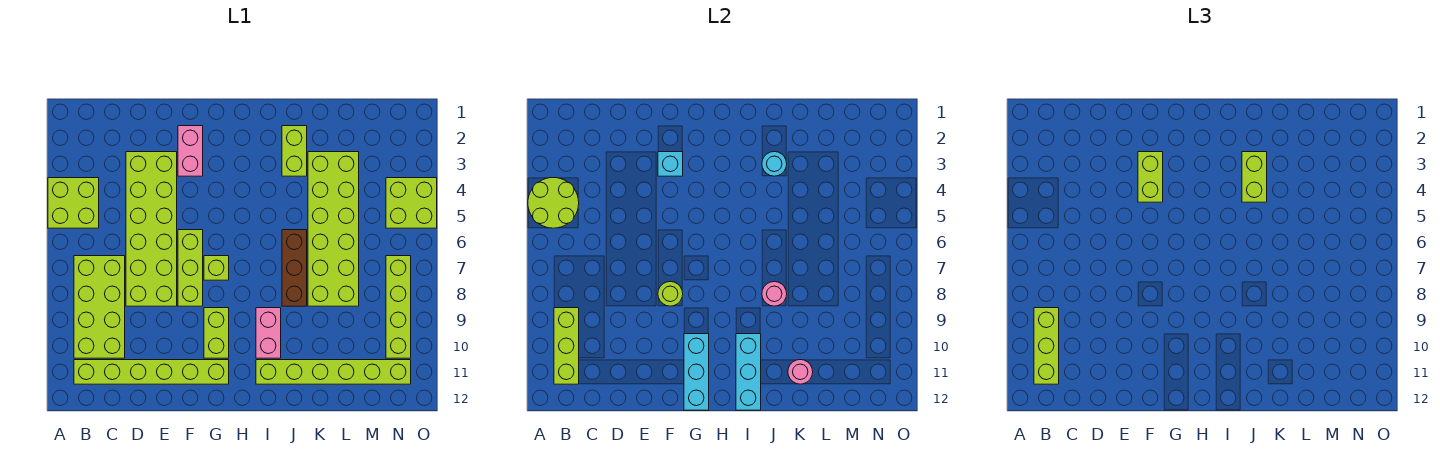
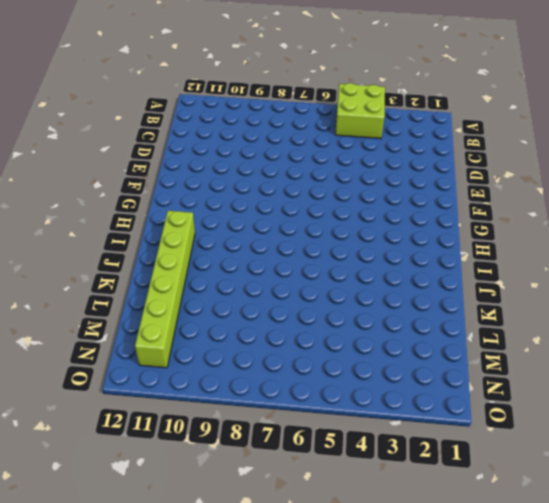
none -> lime 2x4 brick [74,256,125,358]
none -> lime 1x6 brick [74,360,229,384]
none -> lime 2x6 brick [126,152,177,306]

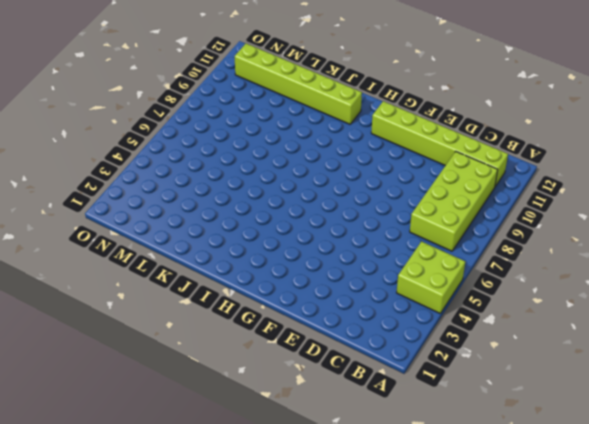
none -> lime 2x6 brick [126,152,177,306]
none -> pink 1x2 brick [178,126,203,176]
none -> lime 1x3 brick [178,230,203,306]

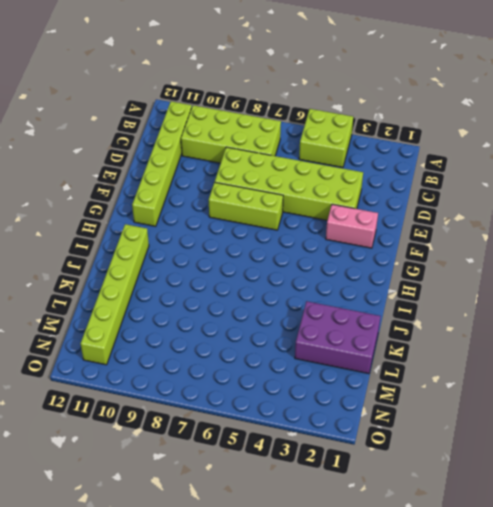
purple 2x3 brick [295,301,381,374] -> lime 2x6 brick [308,152,359,306]
none -> lime 1x1 brick [204,256,229,280]
none -> lime 1x2 brick [204,308,229,358]
none -> pink 1x2 brick [256,308,281,358]

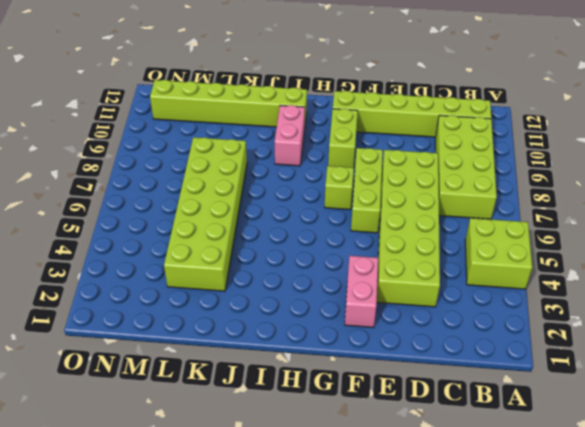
none -> lime 1x2 brick [282,126,307,176]
none -> brown 1x3 brick [282,230,307,306]
none -> lime 2x2 brick [386,178,437,228]

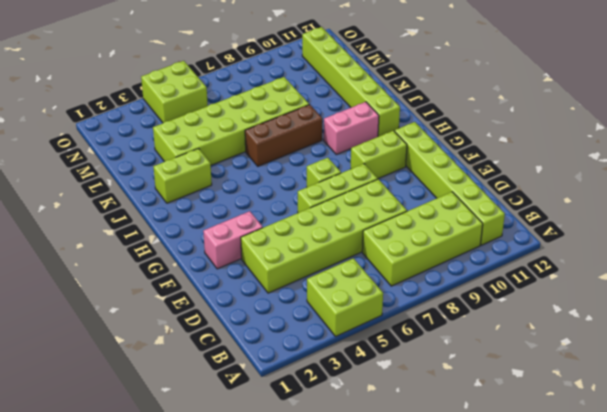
none -> lime 1x4 brick [386,256,411,358]
none -> lime 2x2 round brick [528,178,579,228]
none -> lime 1x3 brick [554,308,579,384]

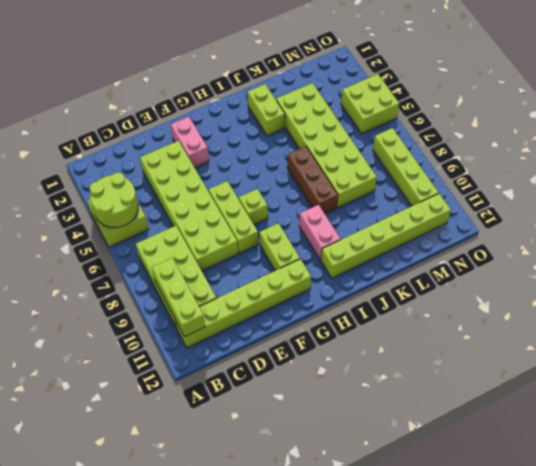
none -> cyan 1x1 brick [658,152,683,176]
none -> lime 1x1 round brick [658,282,683,306]
none -> cyan 1x3 brick [684,334,709,410]

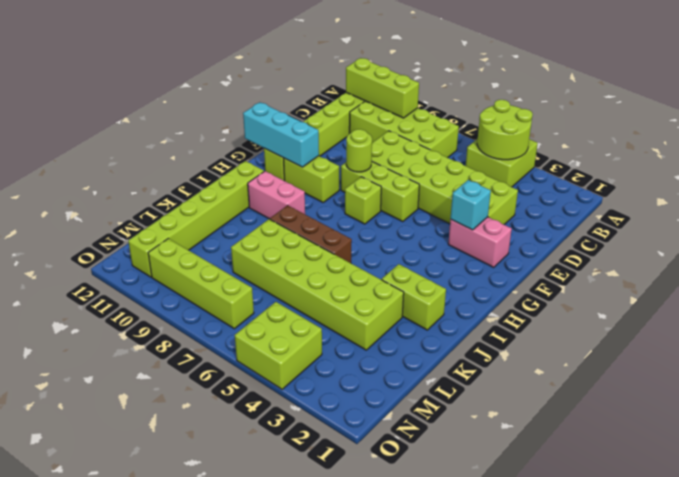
none -> cyan 1x3 brick [736,334,761,410]
none -> cyan 1x1 round brick [762,152,787,176]
none -> pink 1x1 round brick [762,282,787,306]

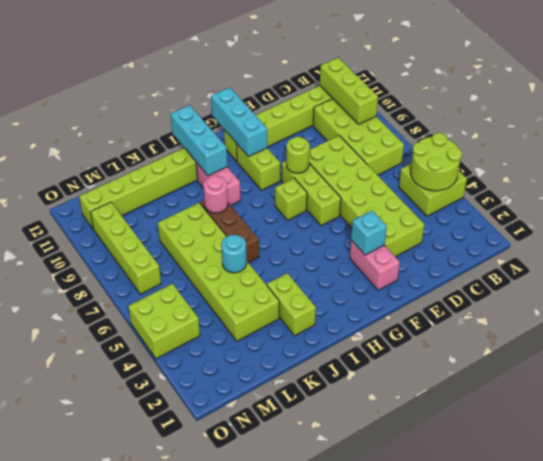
cyan 1x1 round brick [221,235,247,273] -> cyan 1x1 round brick moved to [762,152,787,176]
none -> pink 1x1 round brick [788,360,813,384]
none -> lime 1x3 brick [1034,308,1059,384]
none -> lime 1x2 brick [1138,152,1163,202]

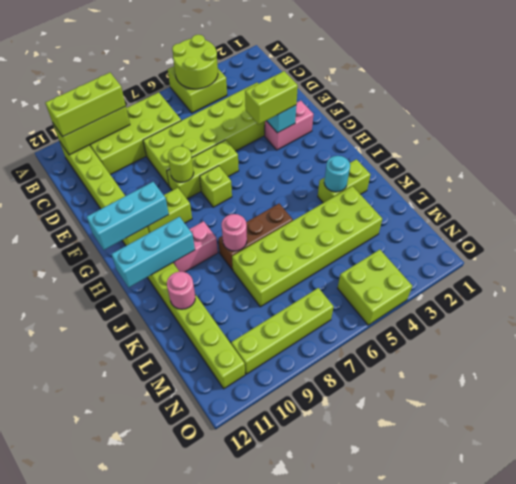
none -> lime 1x2 brick [1242,152,1267,202]

